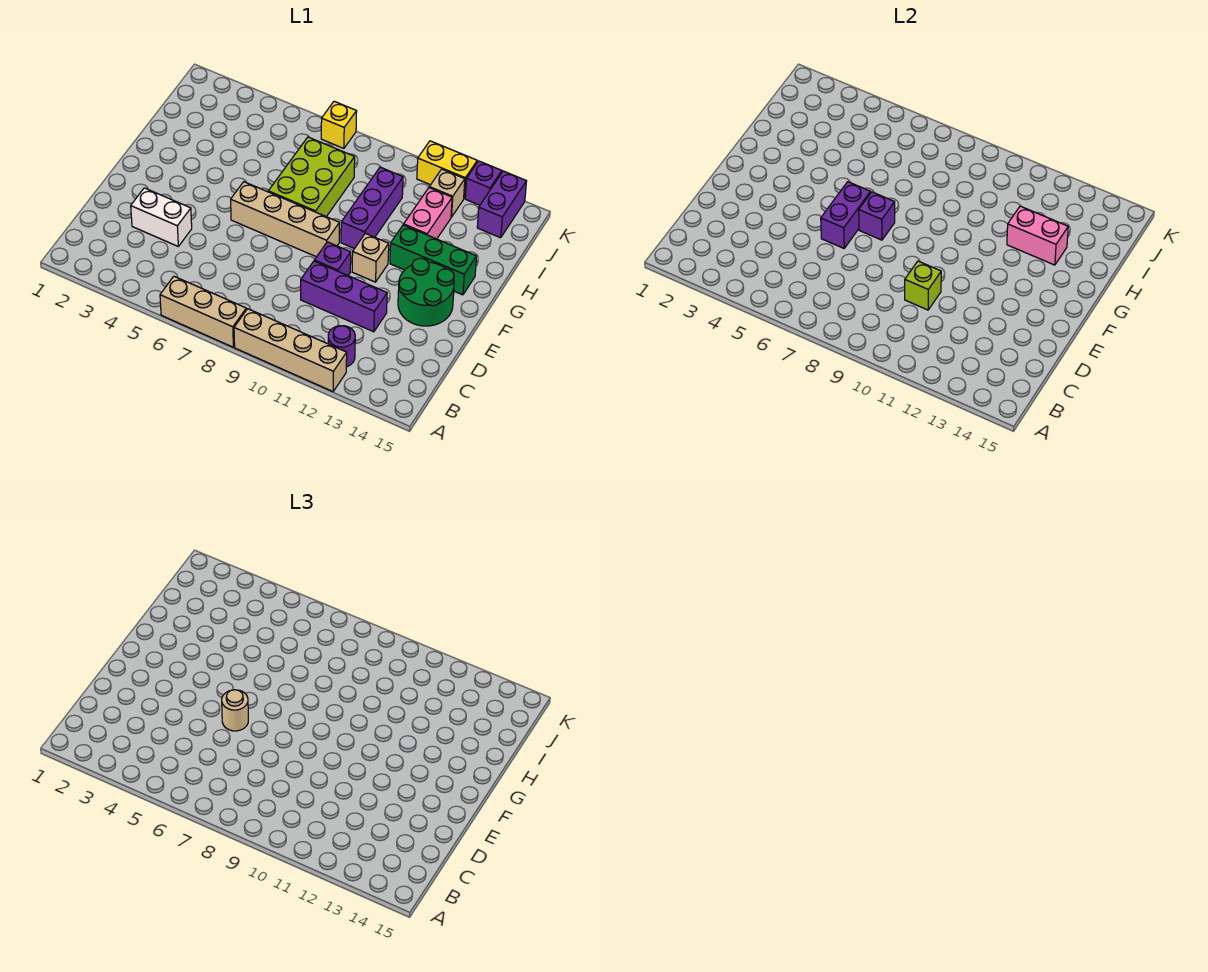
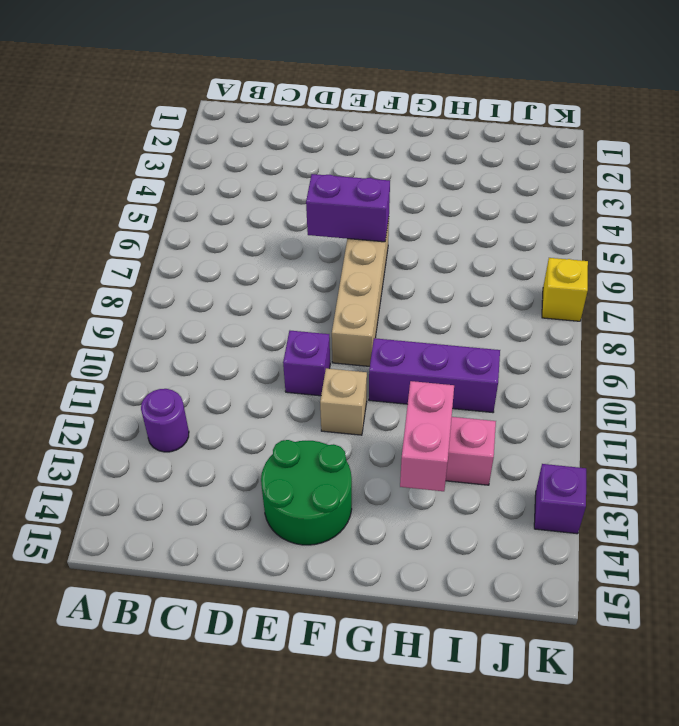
none -> tan 1x3 brick [160,276,246,347]
none -> tan 1x4 brick [234,309,347,391]
none -> white 1x2 brick [131,188,192,246]

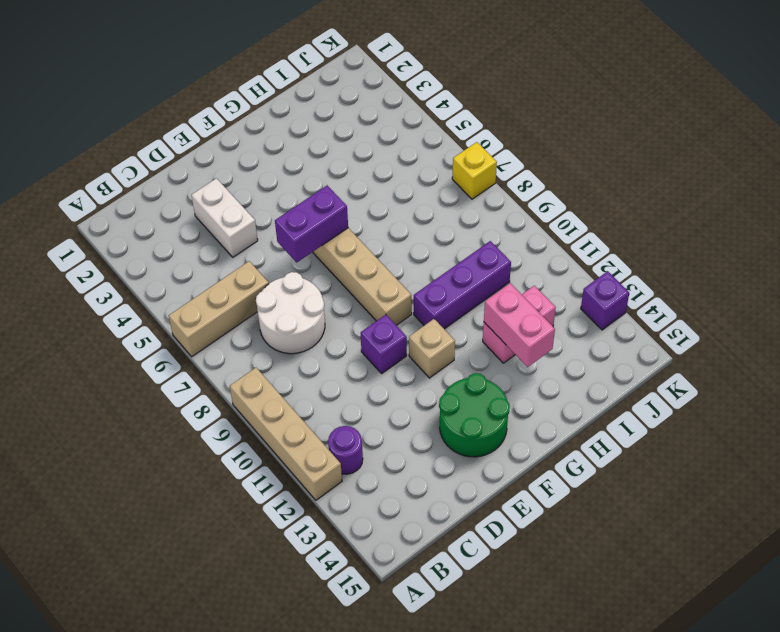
tan 1x3 brick [169,261,269,357] -> tan 1x3 brick turned to [160,276,246,347]
white 2x2 round brick [256,272,325,354] -> none
none -> purple 1x3 brick [301,261,387,332]
none -> lime 2x3 brick [268,137,355,217]
none -> green 1x3 brick [390,225,476,295]

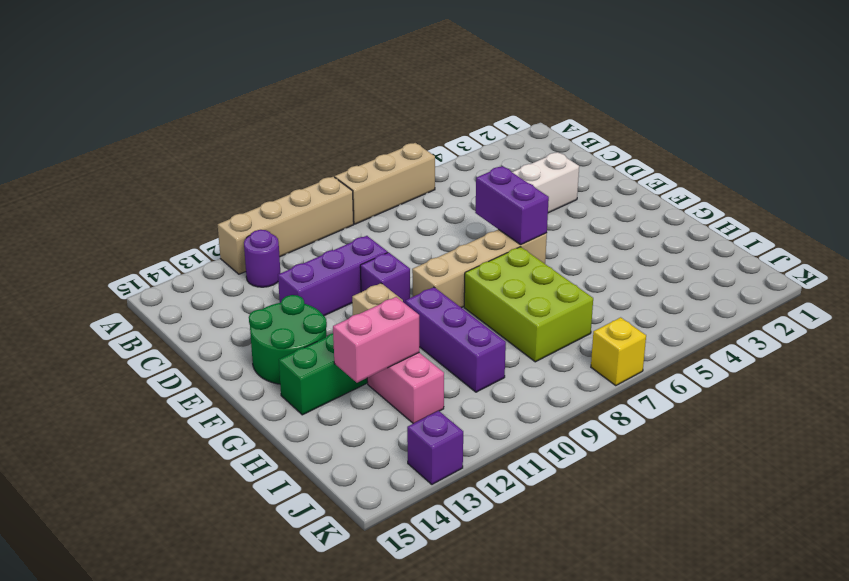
none -> tan 1x1 brick [429,169,465,217]
none -> purple 1x2 brick [477,171,527,238]
none -> yellow 1x2 brick [417,141,477,198]

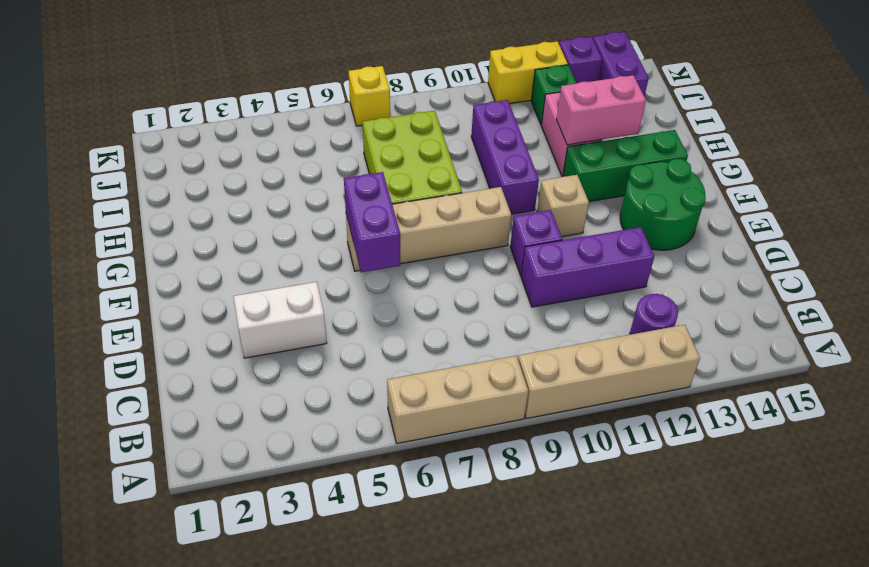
green 1x1 brick [531,65,577,125] -> tan 1x1 brick [429,169,465,217]
none -> lime 1x1 brick [905,261,941,310]
none -> purple 1x1 brick [859,192,895,240]
none -> tan 1x1 round brick [222,690,248,731]

